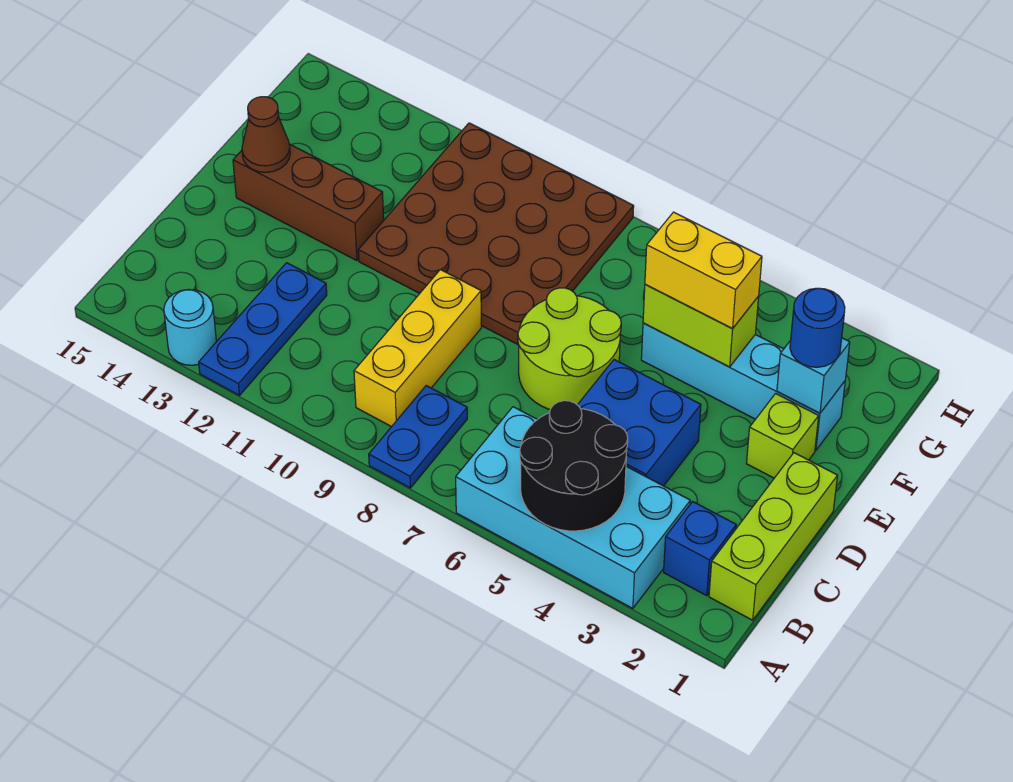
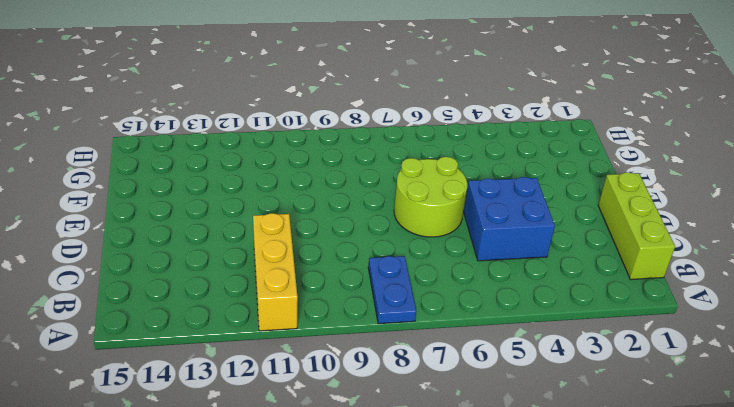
yellow 1x3 brick [253,213,298,331] -> yellow 1x3 brick moved to [354,270,481,427]
none -> cyan 2x4 brick [456,407,690,608]
none -> blue 1x3 plate [199,263,327,395]
none -> cyan 1x1 round brick [164,289,216,365]

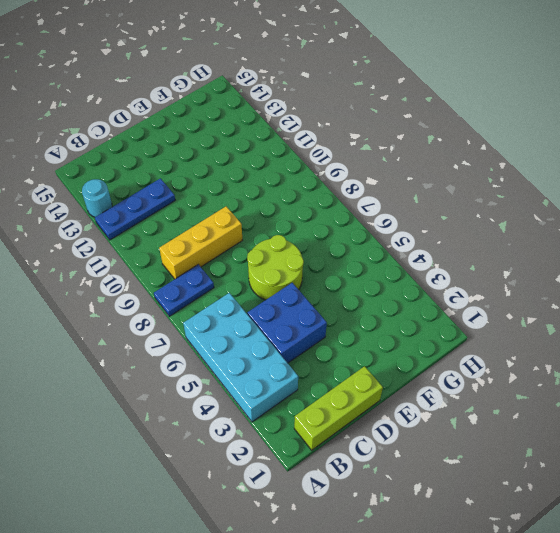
none -> blue 1x1 brick [664,502,736,596]
none -> lime 1x1 brick [746,394,819,478]
none -> brown 4x4 plate [358,123,634,345]

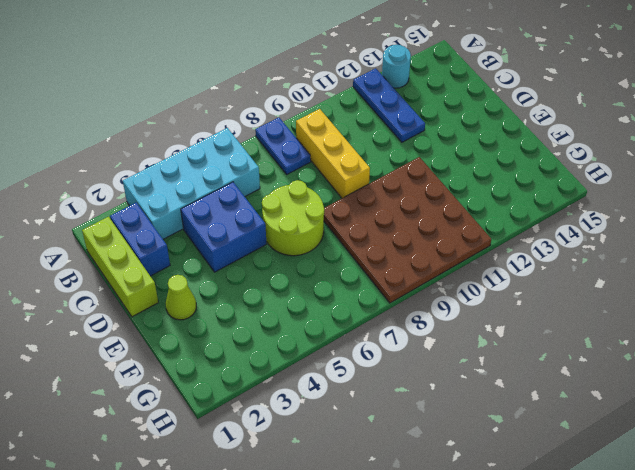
blue 1x2 brick [110,203,170,276] -> blue 1x1 brick [664,502,736,596]
lime 1x1 cone [166,275,196,320] -> lime 1x1 brick [746,394,819,478]
none -> brown 1x3 brick [233,144,384,261]
none -> cyan 1x4 brick [641,323,845,450]
none -> black 2x2 round brick [520,401,628,531]

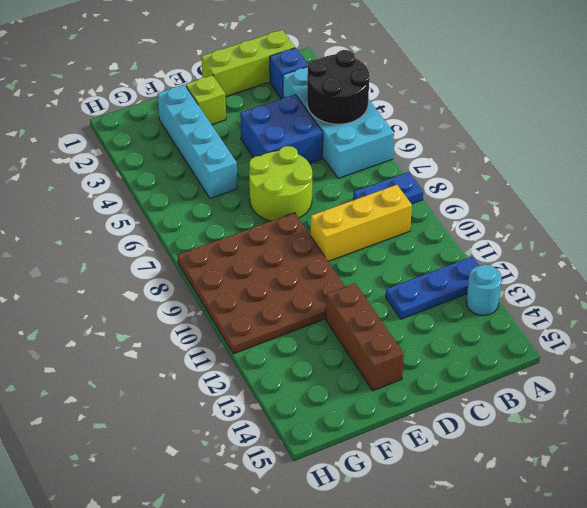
none -> brown 1x1 cone [242,97,290,172]
none -> cyan 1x1 brick [777,338,850,413]
none -> lime 1x2 brick [643,285,759,367]

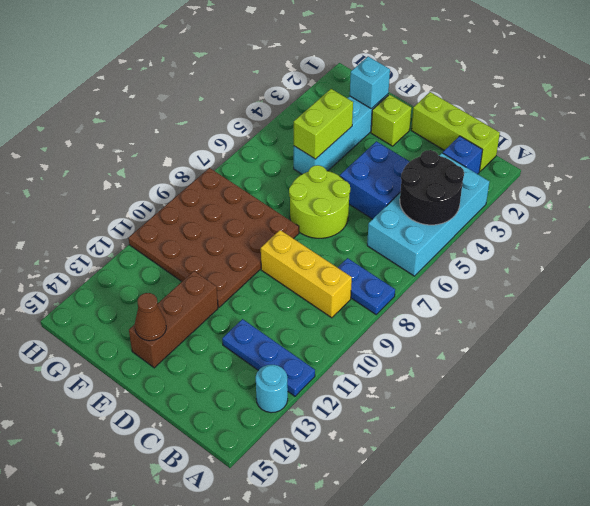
none -> blue 1x1 round brick [790,288,845,367]
none -> yellow 1x2 brick [645,212,762,328]

